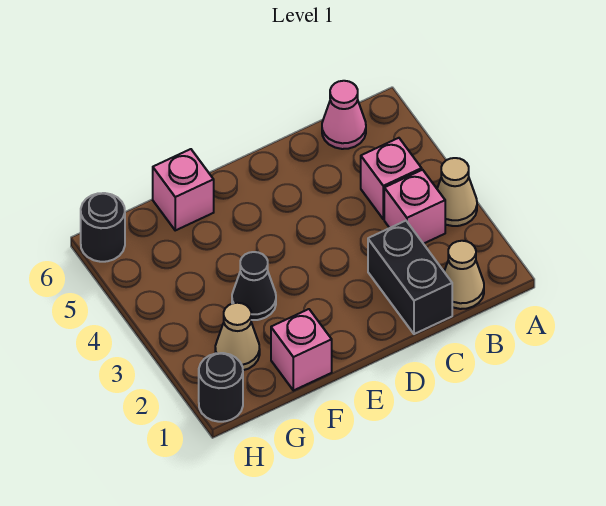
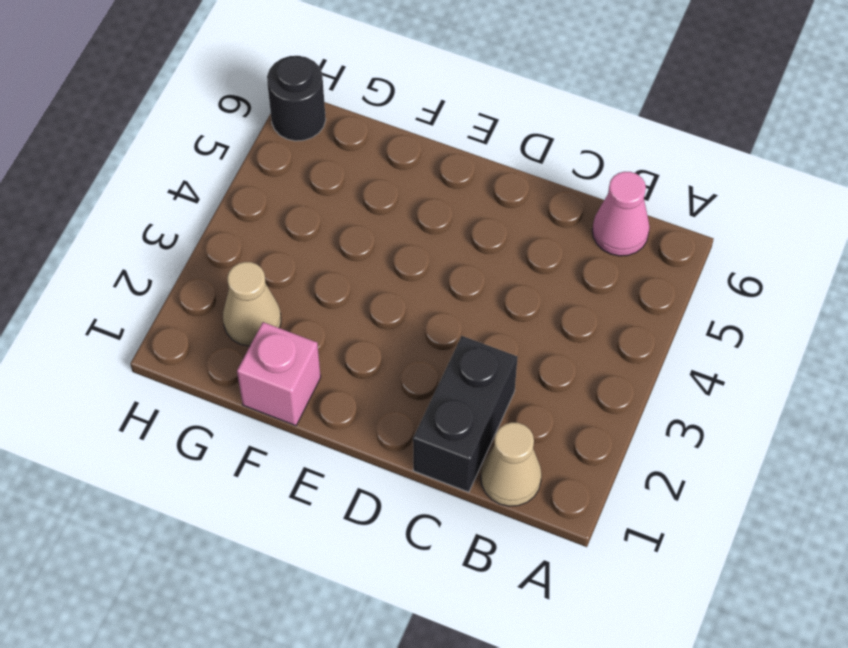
none -> tan 1x1 cone [437,158,477,226]
none -> pink 1x1 brick [384,170,445,244]
none -> pink 1x1 brick [361,138,422,219]

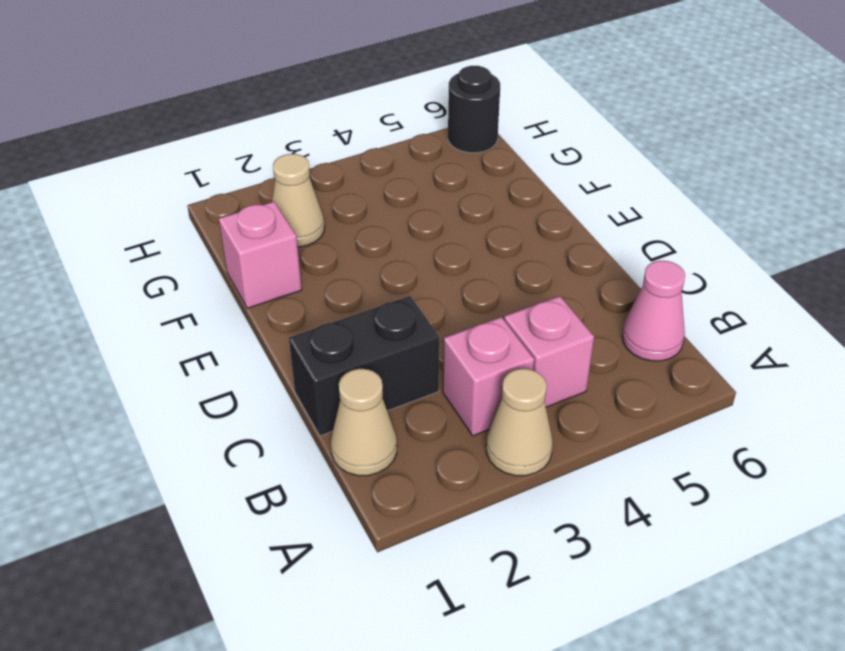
none -> black 1x1 cone [232,252,276,320]
none -> pink 1x1 brick [153,149,214,230]
none -> black 1x1 round brick [199,353,243,422]

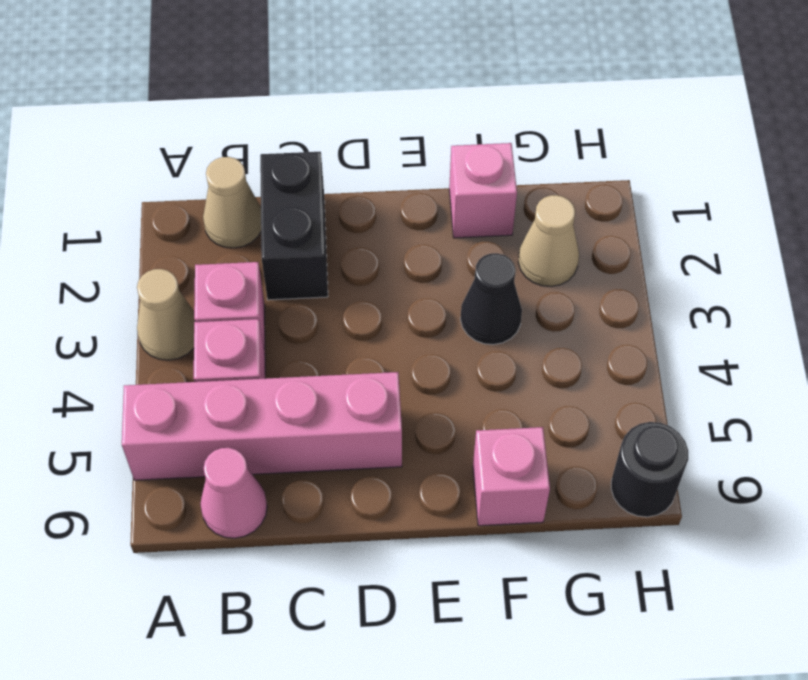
pink 1x4 brick [122,372,402,480] -> none
none -> black 1x1 round brick [199,353,243,422]

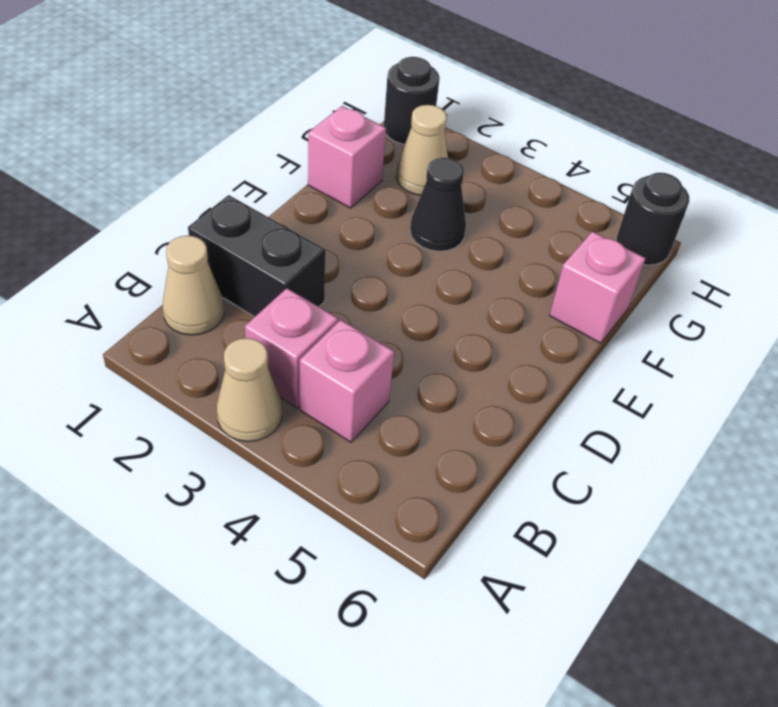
none -> pink 1x1 cone [322,81,366,149]

